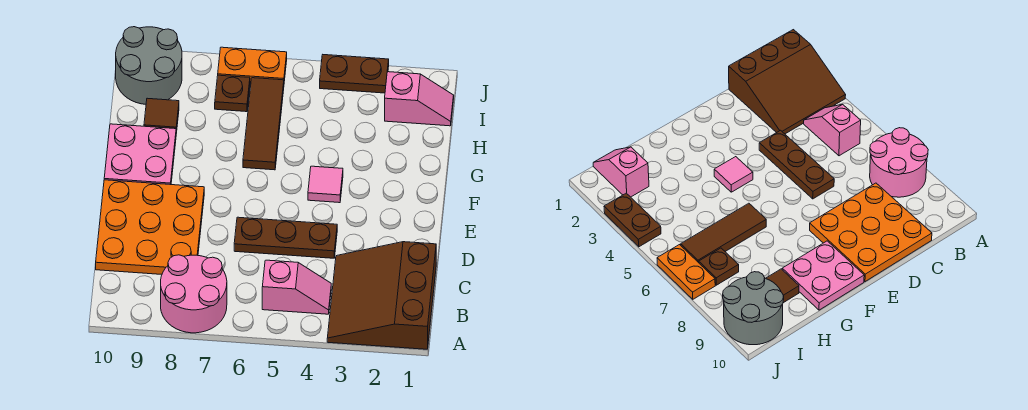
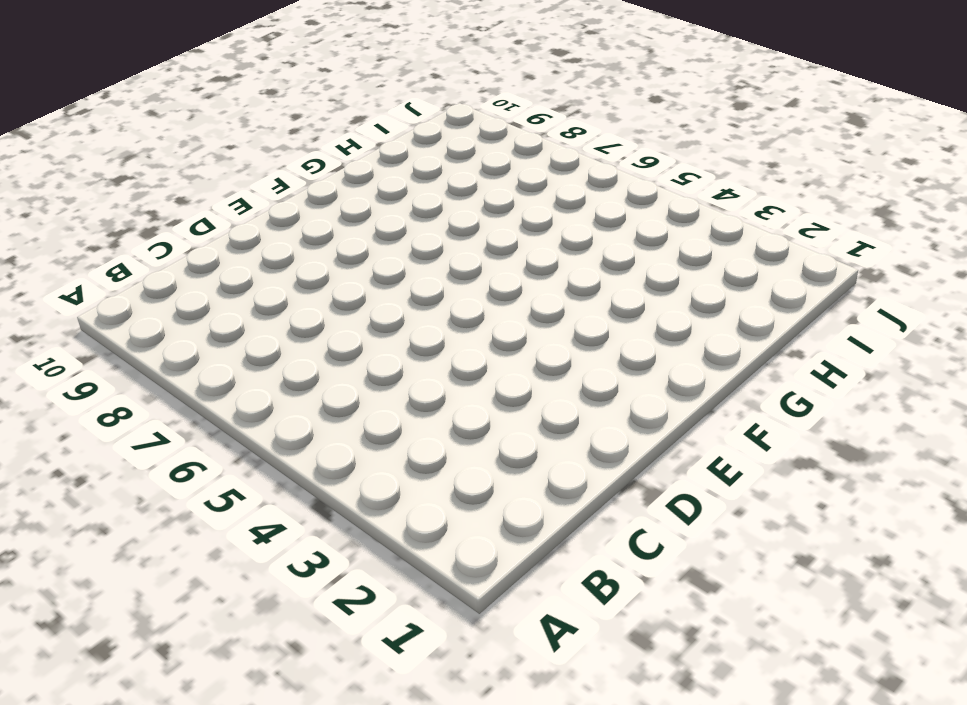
none -> brown 3x3 slope [327,242,436,349]
none -> pink 2x2 round brick [161,255,227,333]
none -> pink 1x2 slope [262,260,331,314]

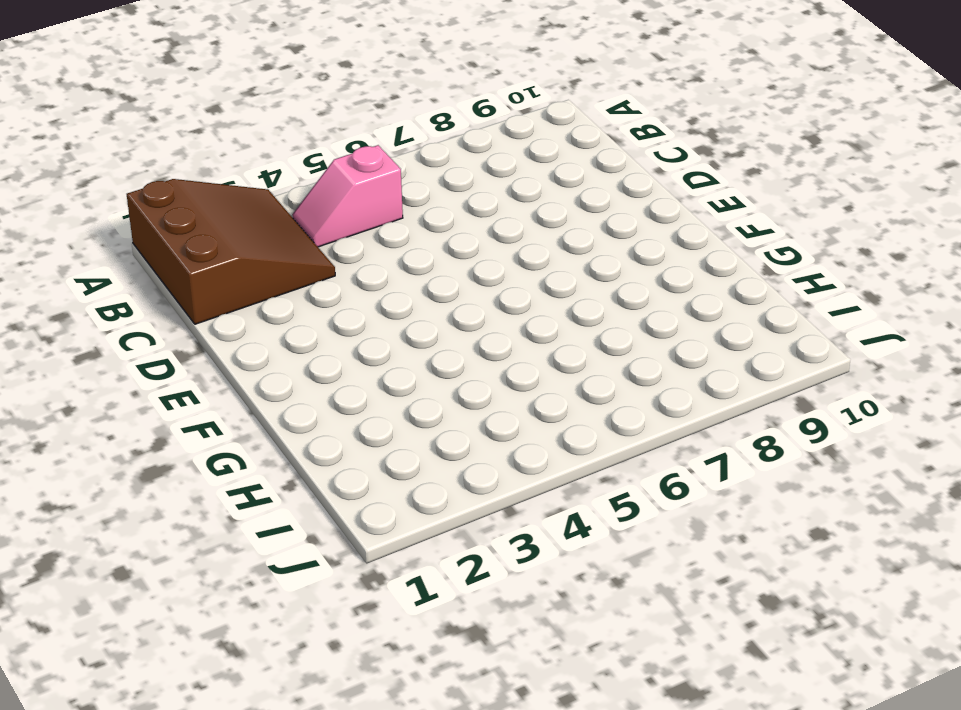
none -> pink 2x2 round brick [161,255,227,333]
none -> orange 3x3 plate [96,180,204,274]
none -> brown 1x3 plate [234,217,337,258]

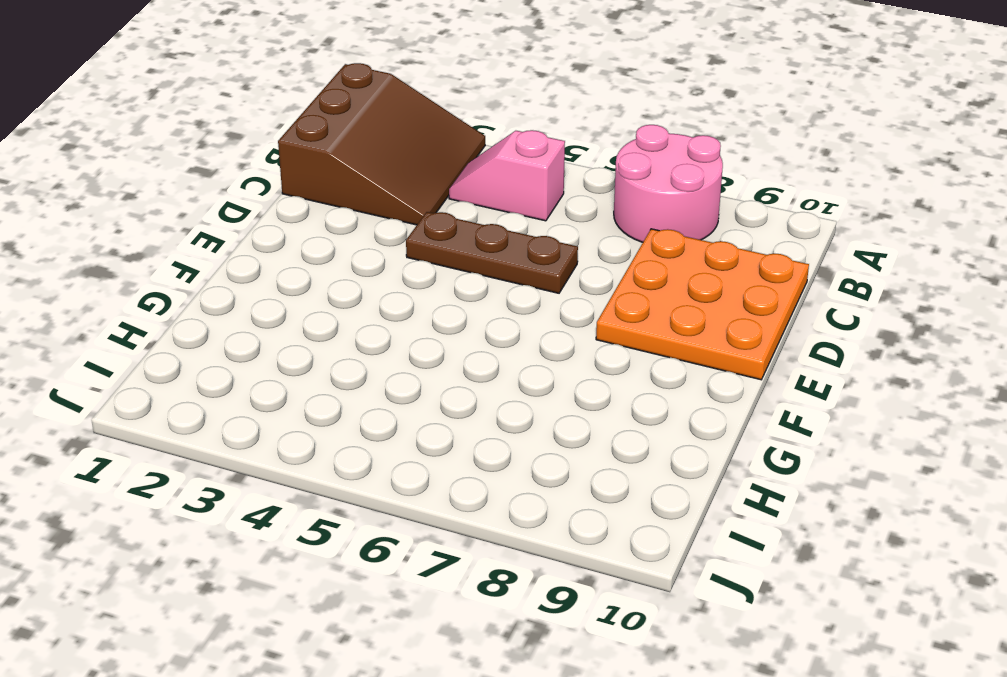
none -> pink 1x1 tile [308,166,343,203]
none -> pink 2x2 plate [104,124,176,185]
none -> brown 1x3 tile [243,78,284,170]

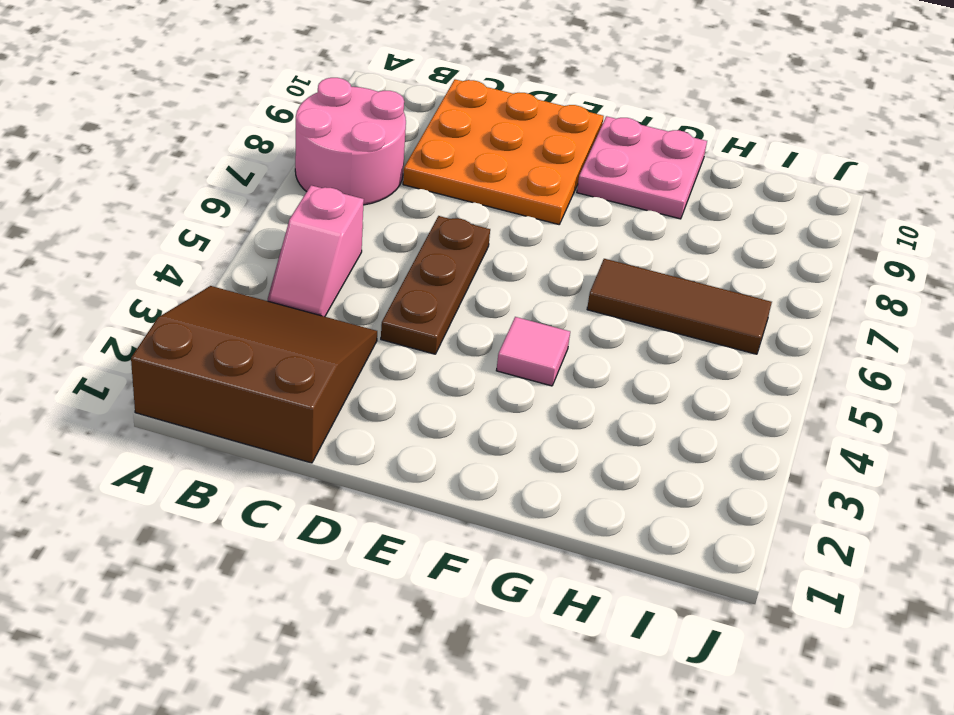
none -> brown 1x1 tile [144,98,179,133]
none -> pink 1x2 slope [385,72,454,126]
none -> brown 1x1 plate [215,75,250,112]

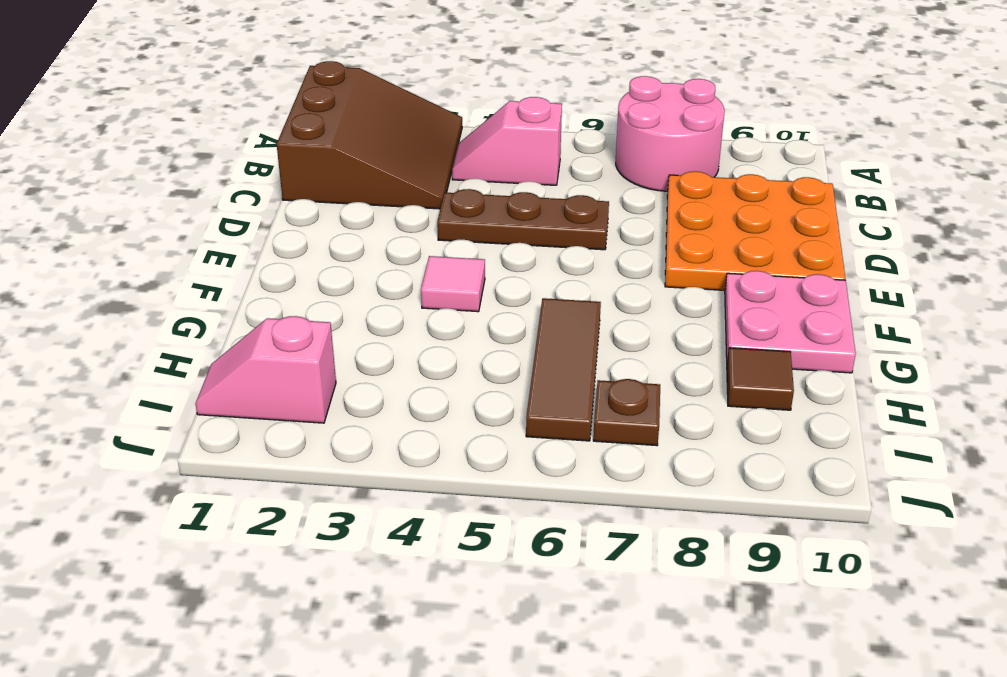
none -> grey 2x2 round brick [116,27,182,104]
none -> brown 1x2 plate [320,55,389,93]
none -> orange 1x2 plate [218,47,287,84]

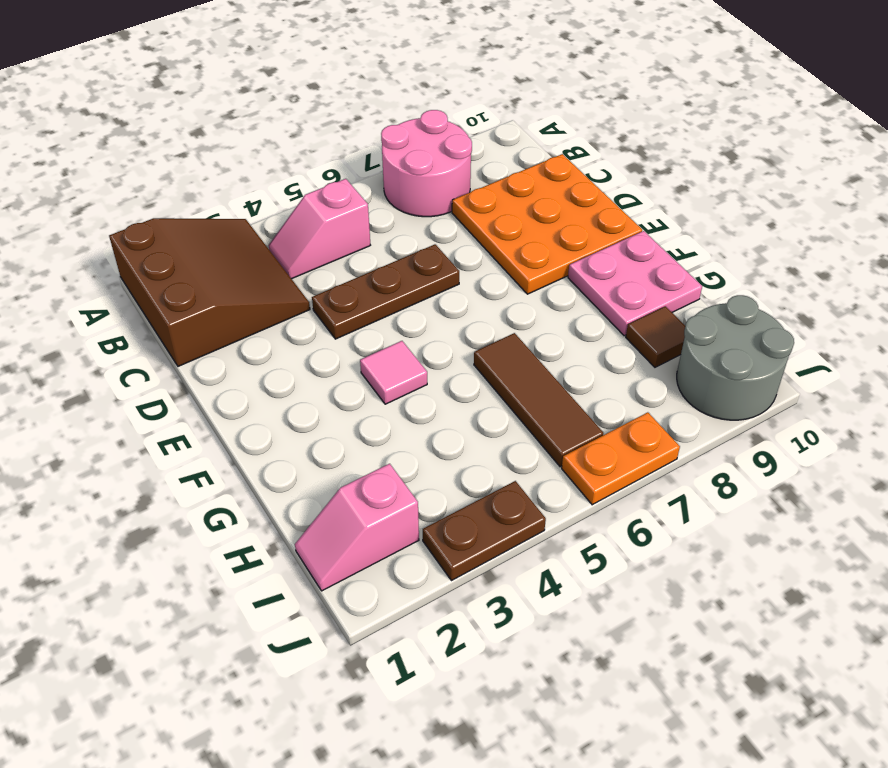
none -> brown 1x1 plate [215,75,250,112]

